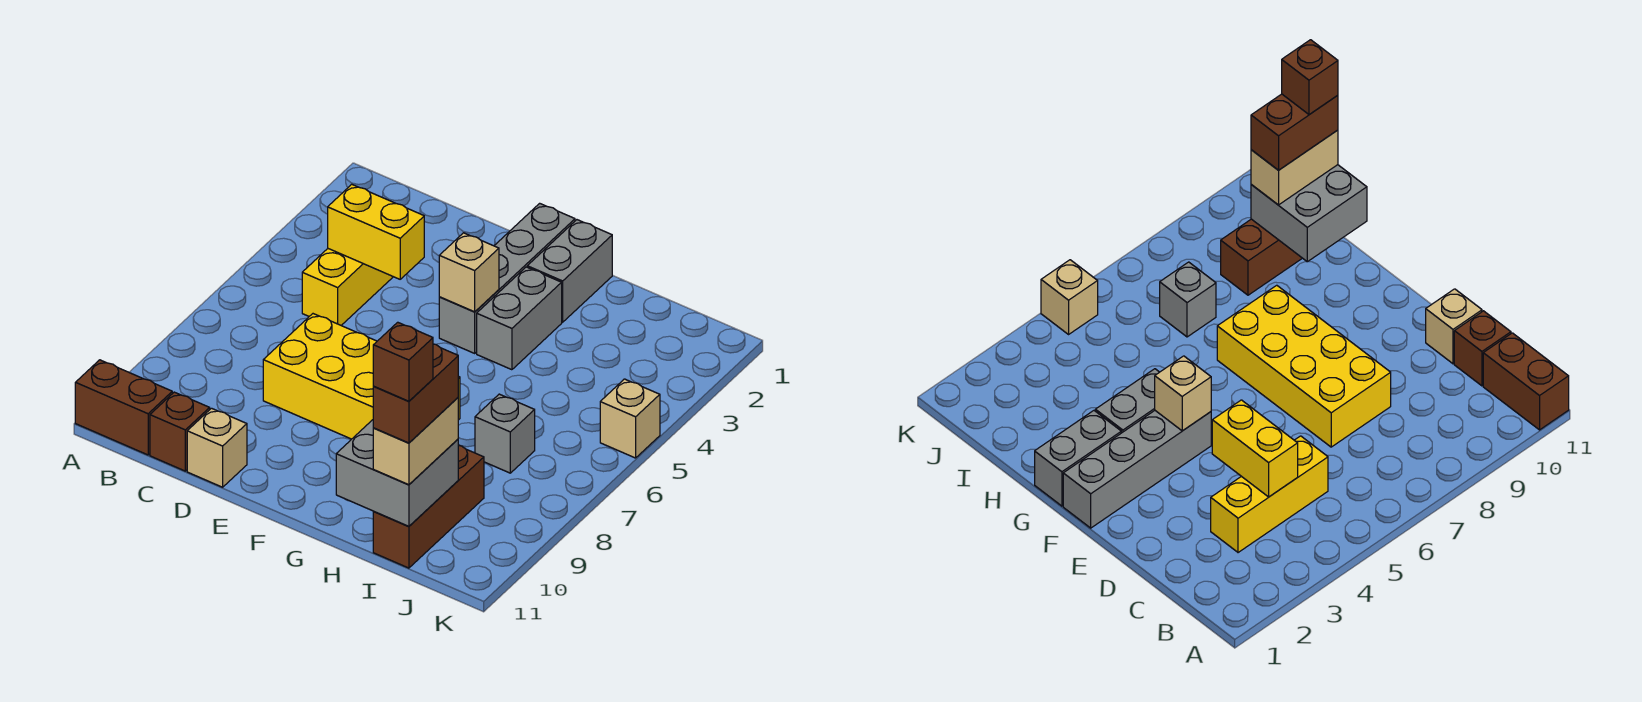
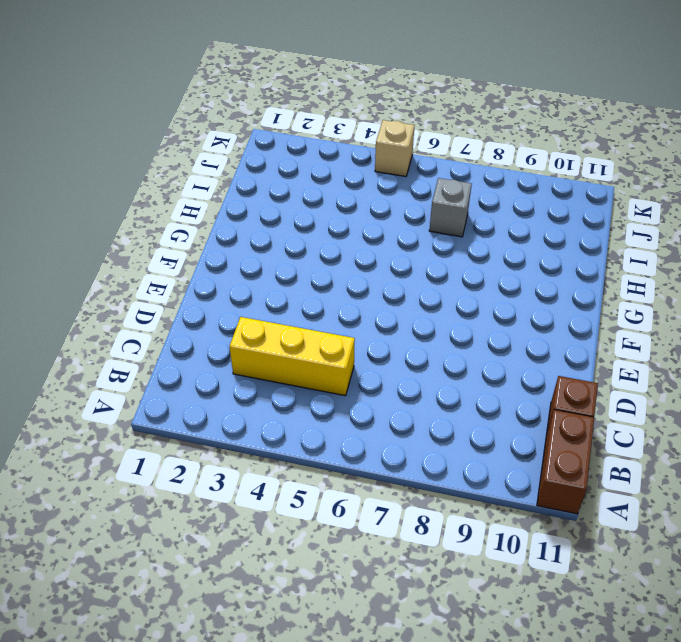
none -> yellow 2x4 brick [263,314,460,439]
none -> tan 1x1 brick [187,408,247,487]
none -> grey 1x4 brick [439,203,575,353]

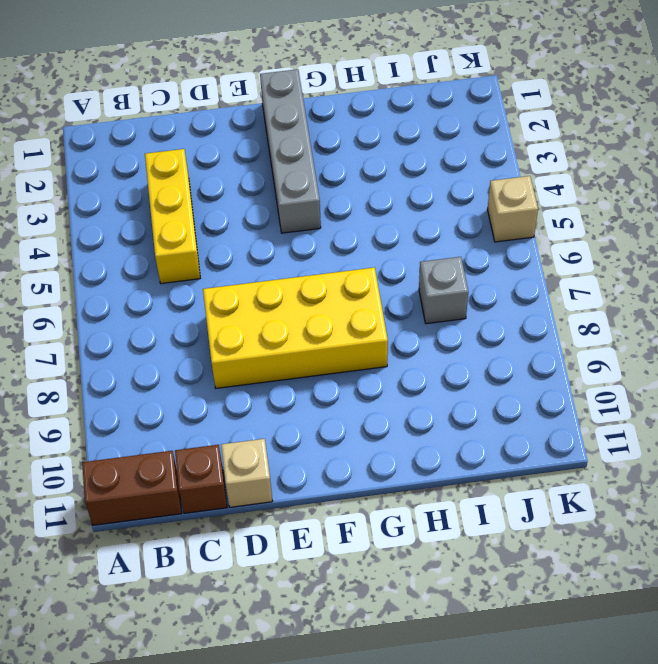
none -> grey 1x2 brick [527,220,612,322]
none -> grey 1x2 brick [477,267,562,370]
none -> brown 1x3 brick [373,445,484,568]

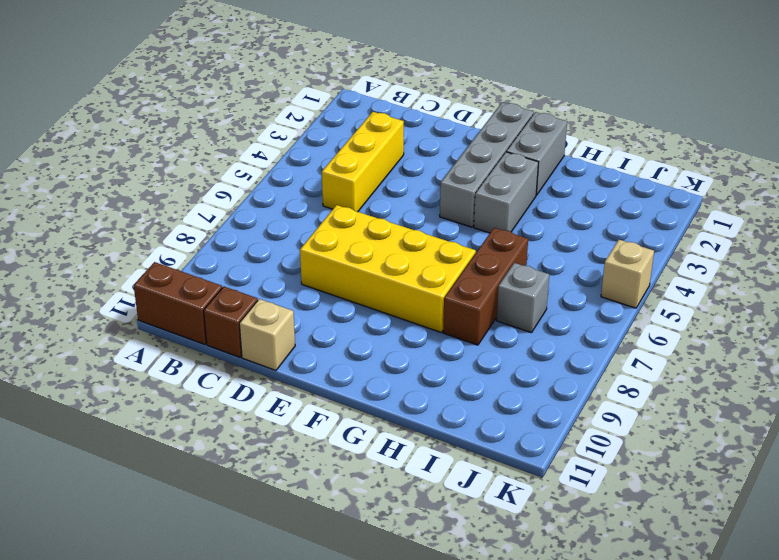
brown 1x3 brick [443,228,528,345] -> brown 1x3 brick moved to [373,445,484,568]
none -> yellow 1x2 brick [328,184,424,279]
none -> tan 1x1 brick [439,233,499,312]
none -> grey 2x2 brick [336,420,458,526]

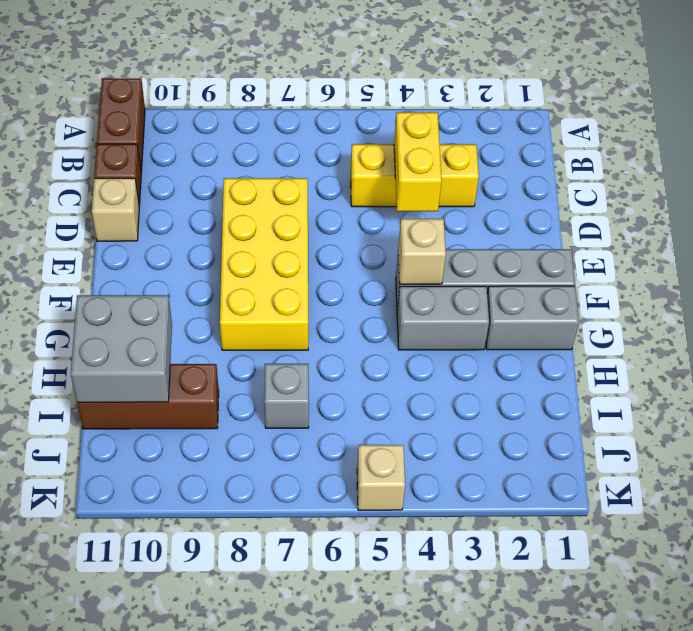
none -> tan 1x2 brick [373,398,458,485]
none -> brown 1x2 brick [373,344,458,443]
none -> brown 1x1 brick [373,322,433,401]

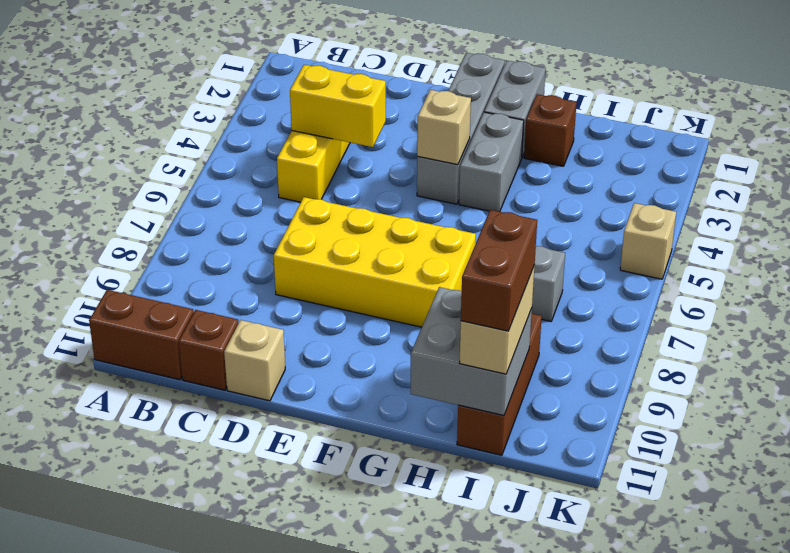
brown 1x1 brick [524,94,577,166] -> brown 1x1 brick moved to [373,322,433,401]

